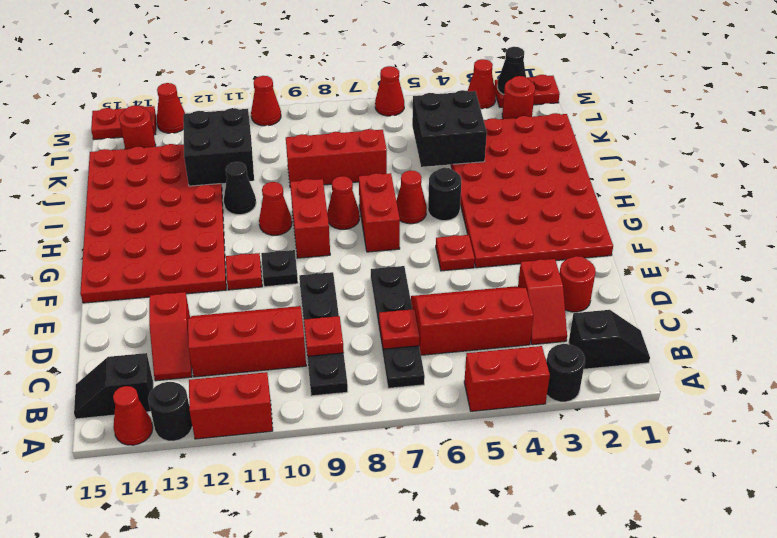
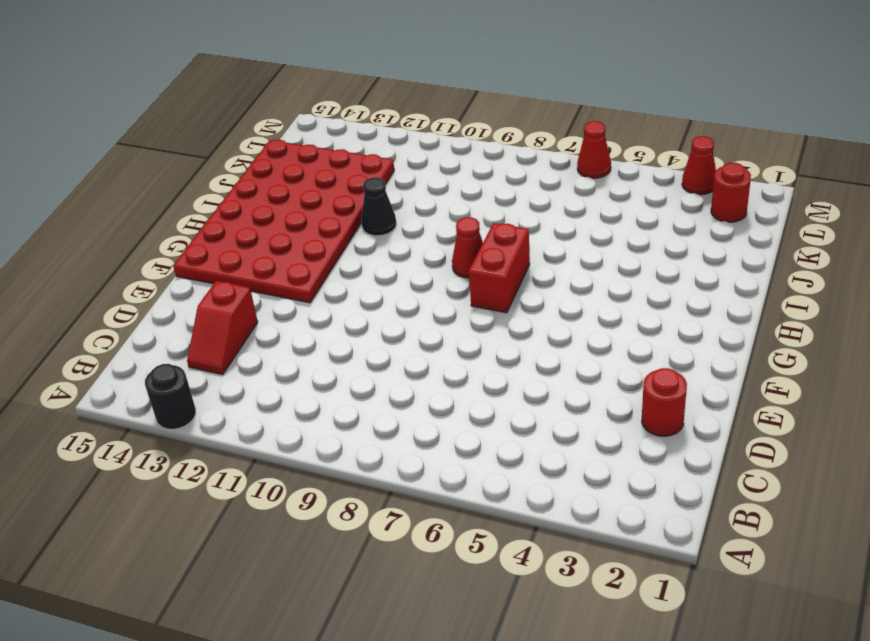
none -> black 1x1 round brick [546,344,585,402]
none -> red 1x2 brick [464,346,550,411]
none -> red 1x2 brick [189,372,273,439]
none -> red 1x1 cone [113,386,153,445]

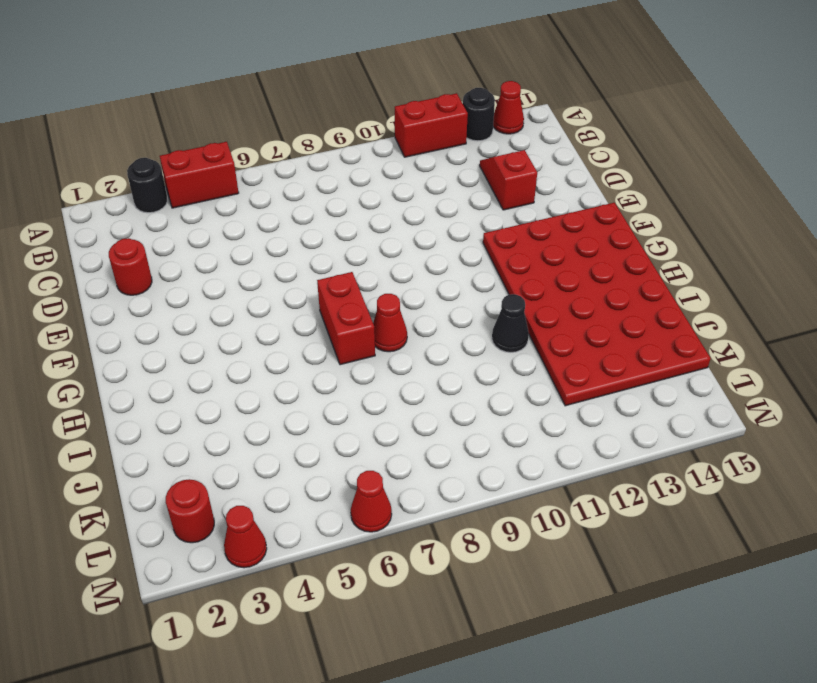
none -> black 1x2 slope [569,310,650,369]
none -> black 1x4 plate [371,266,425,388]
none -> black 1x4 plate [299,272,348,396]
none -> black 1x2 slope [74,353,153,419]

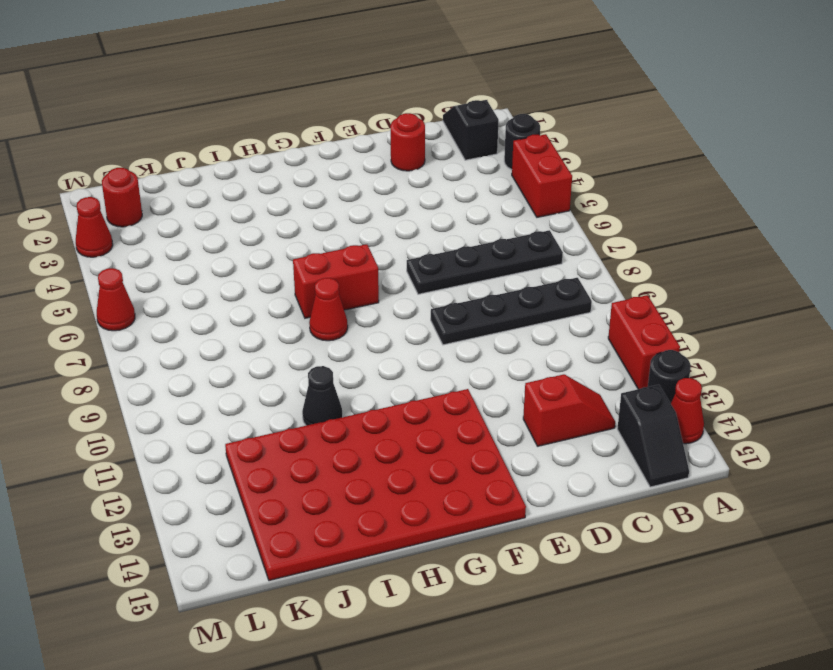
none -> red 1x2 slope [518,259,567,345]
none -> red 2x3 slope [411,286,534,355]
none -> red 2x3 slope [188,306,306,377]
none -> red 4x6 plate [451,113,613,268]

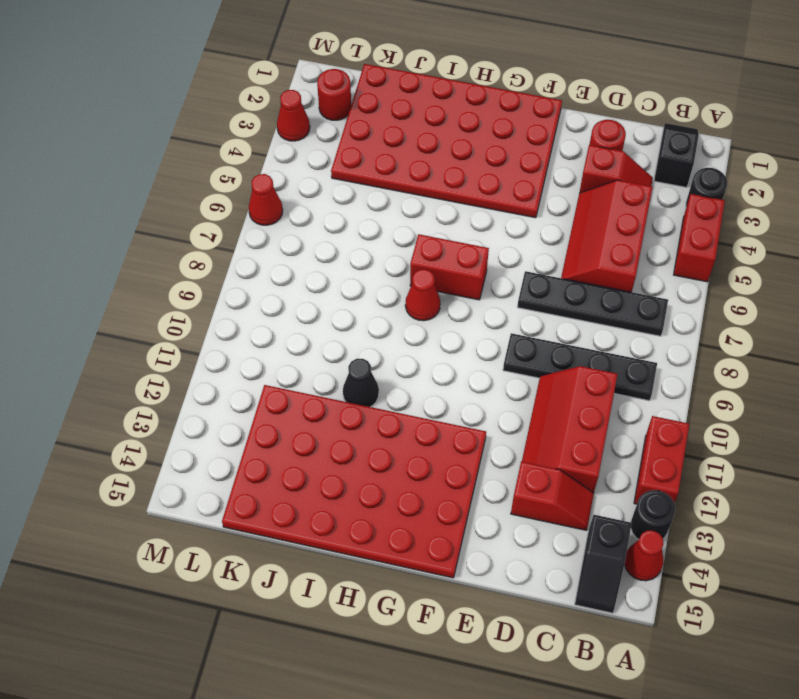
none -> red 1x1 plate [436,235,475,271]
none -> black 1x1 plate [261,250,298,287]
none -> red 1x1 plate [226,253,262,290]
none -> red 1x2 brick [290,179,330,258]

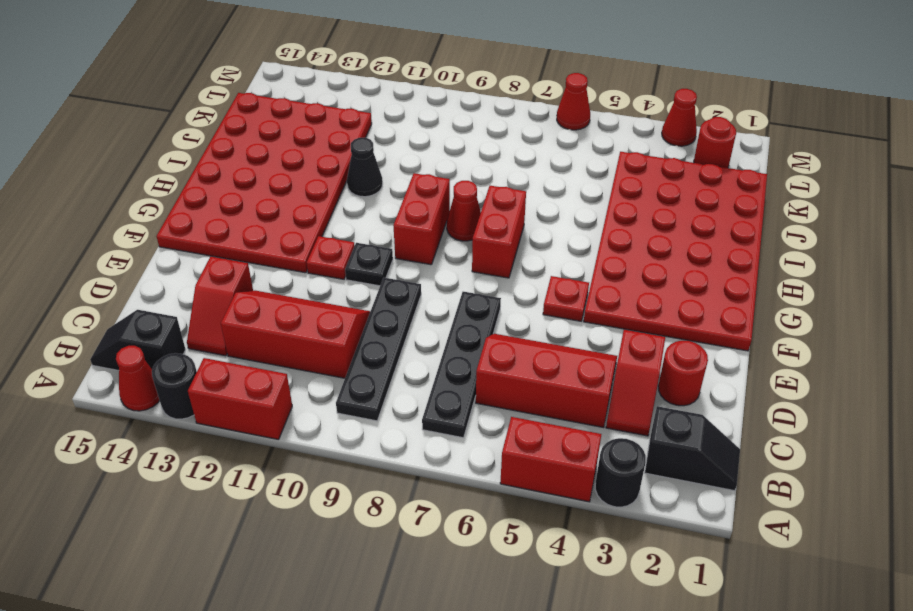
none -> black 1x1 round brick [428,168,461,221]
none -> red 1x1 cone [396,171,427,224]
none -> red 1x1 cone [259,182,292,235]
none -> red 1x3 brick [286,129,387,188]

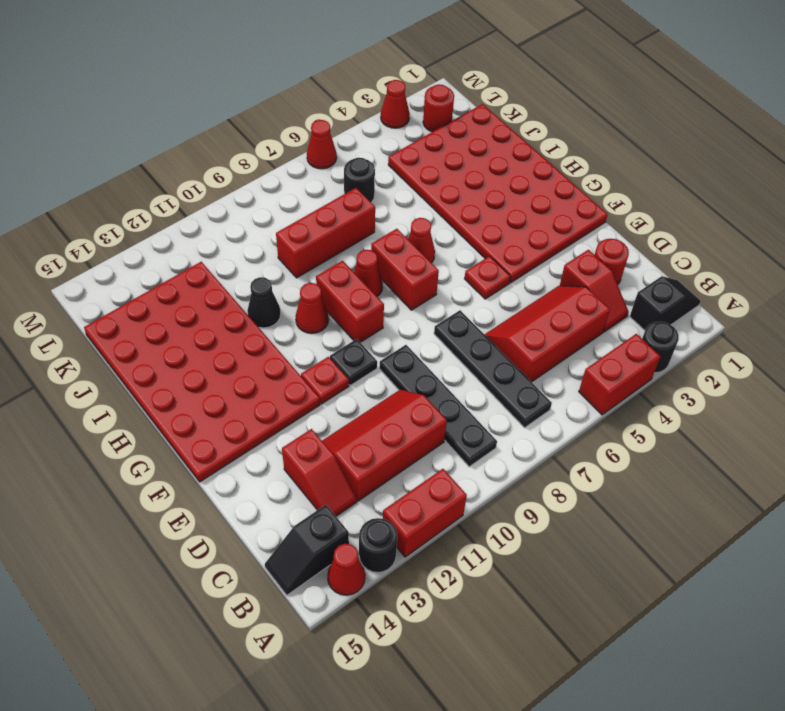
black 1x1 round brick [344,158,375,202] -> black 1x1 round brick moved to [428,168,461,221]
none -> red 1x1 round brick [119,105,156,149]
none -> red 1x2 plate [494,75,560,107]
none -> red 1x1 cone [251,76,281,126]
none -> red 1x1 cone [157,83,185,133]

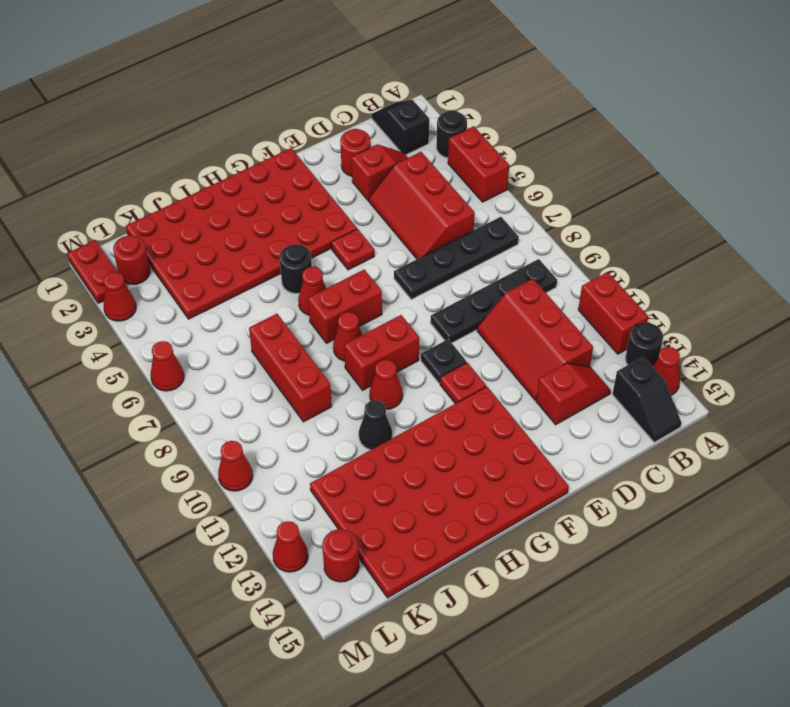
none -> red 1x2 plate [91,106,156,139]
none -> red 1x1 plate [379,309,419,349]
none -> red 1x1 plate [304,316,344,356]
none -> black 2x2 brick [412,90,487,167]

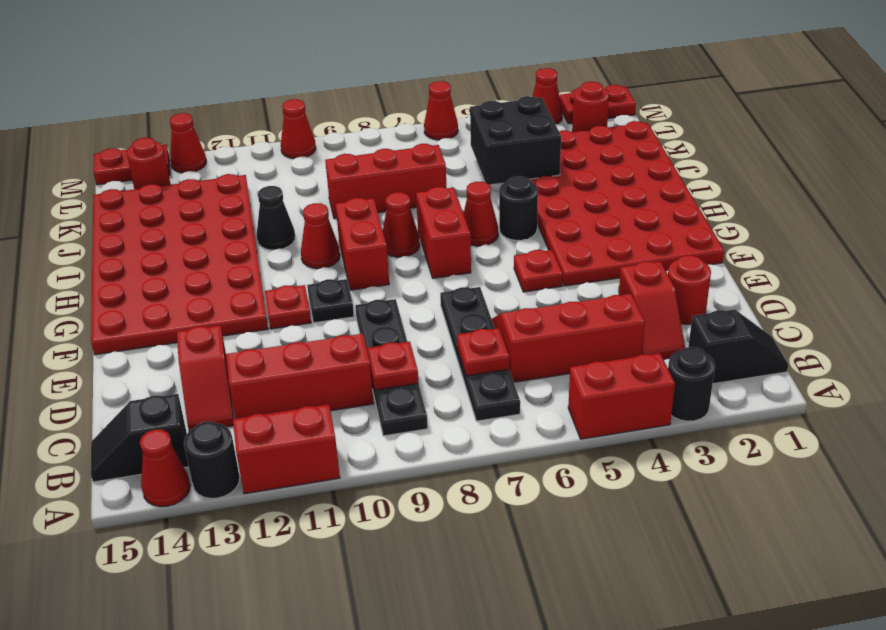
none -> black 2x2 brick [183,108,254,186]
none -> black 1x1 cone [497,47,526,94]

